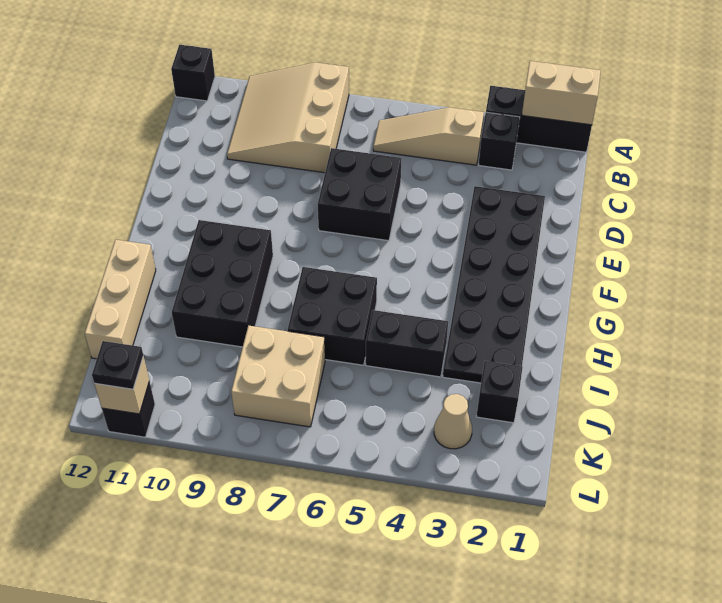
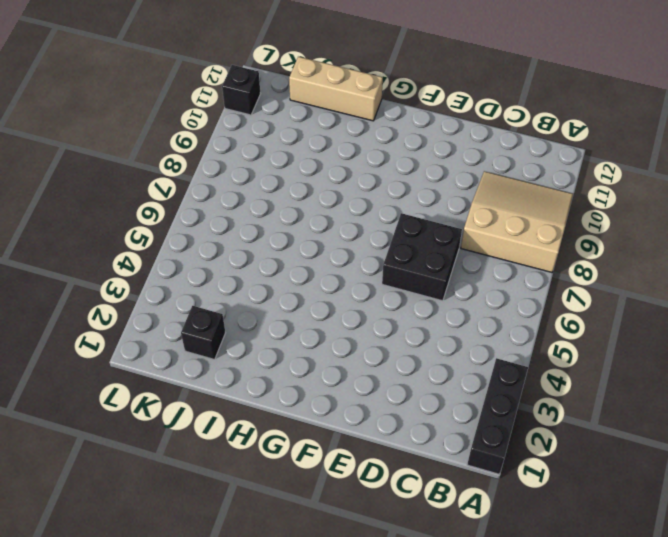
none -> black 1x1 brick [171,45,215,101]
none -> black 1x1 brick [479,112,520,170]
none -> tan 1x3 slope [373,107,484,165]

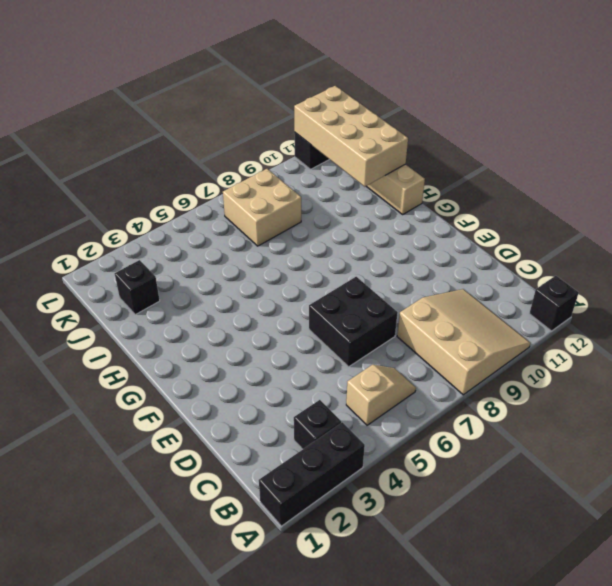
tan 1x2 slope [346,365,416,425] -> tan 1x3 slope [373,107,484,165]
tan 2x4 brick [294,86,408,187] -> tan 1x1 brick [94,356,149,414]
none -> black 2x6 plate [443,186,545,383]
none -> black 2x3 brick [172,220,273,347]
none -> black 2x2 brick [288,267,377,365]

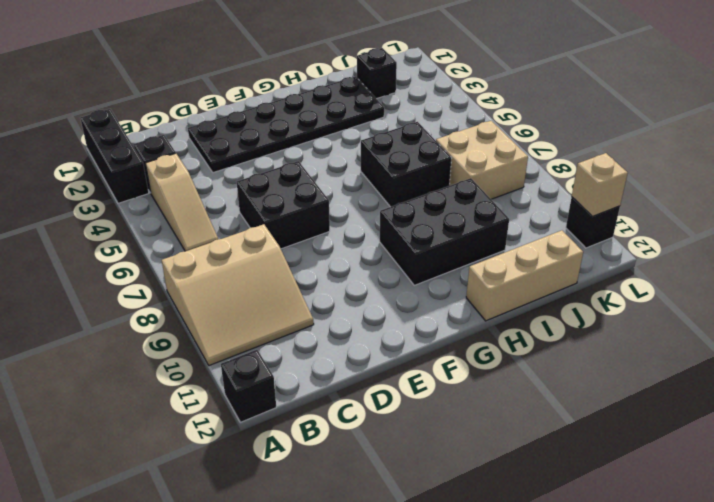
none -> black 1x2 brick [366,310,448,377]
none -> tan 1x1 cone [434,394,472,449]
none -> tan 1x2 brick [522,61,601,125]

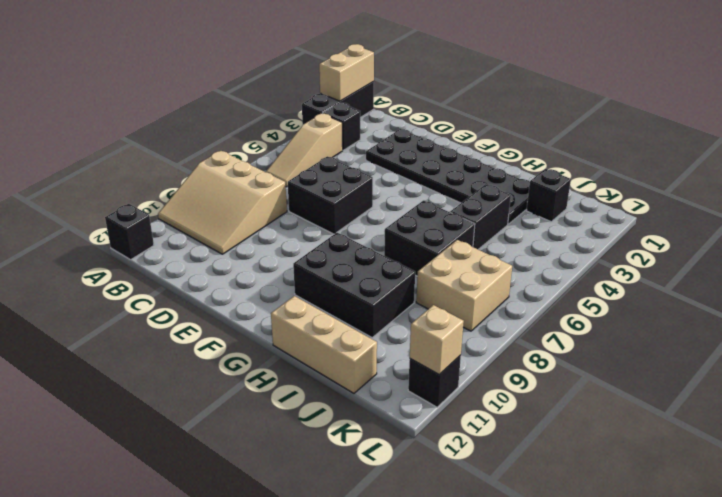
none -> tan 1x1 cone [434,394,472,449]
none -> black 1x1 plate [92,341,143,389]

